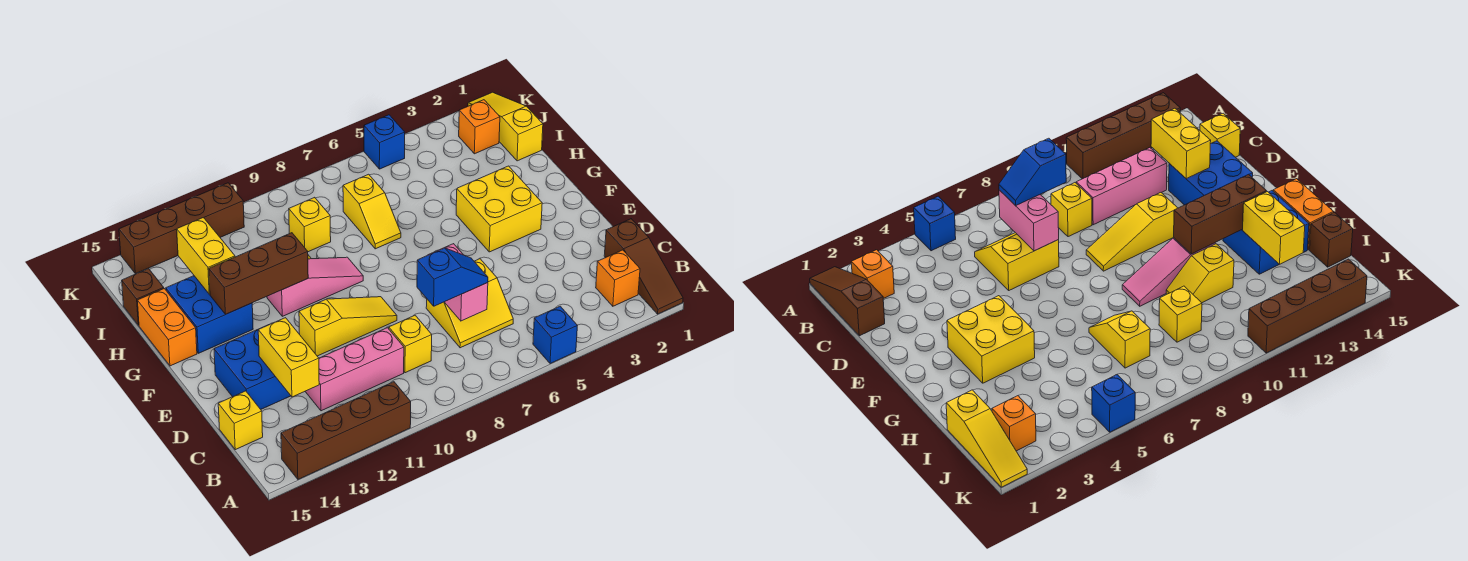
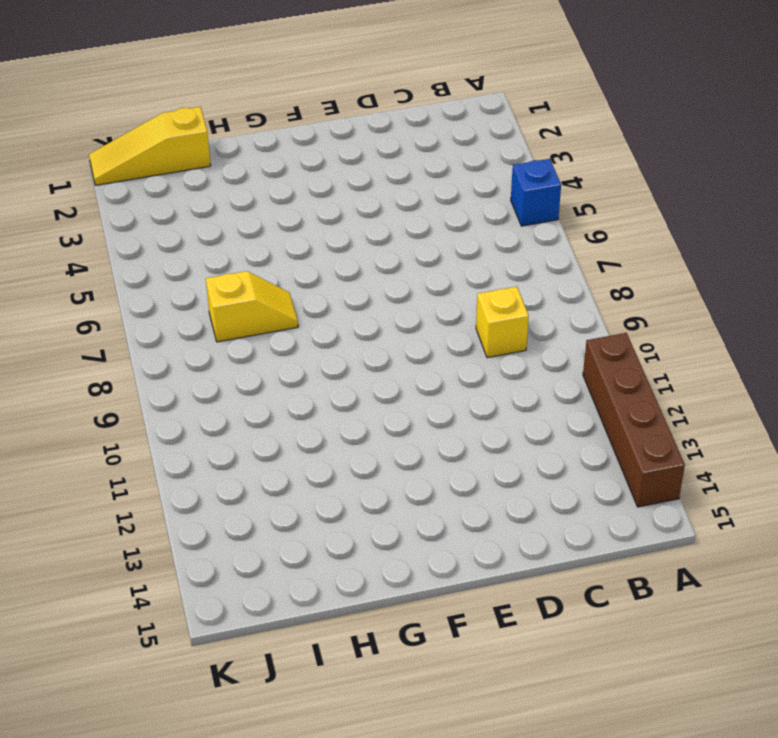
none -> brown 1x3 slope [604,219,683,314]
none -> orange 1x1 brick [596,250,640,306]
none -> yellow 2x2 slope [426,259,513,348]

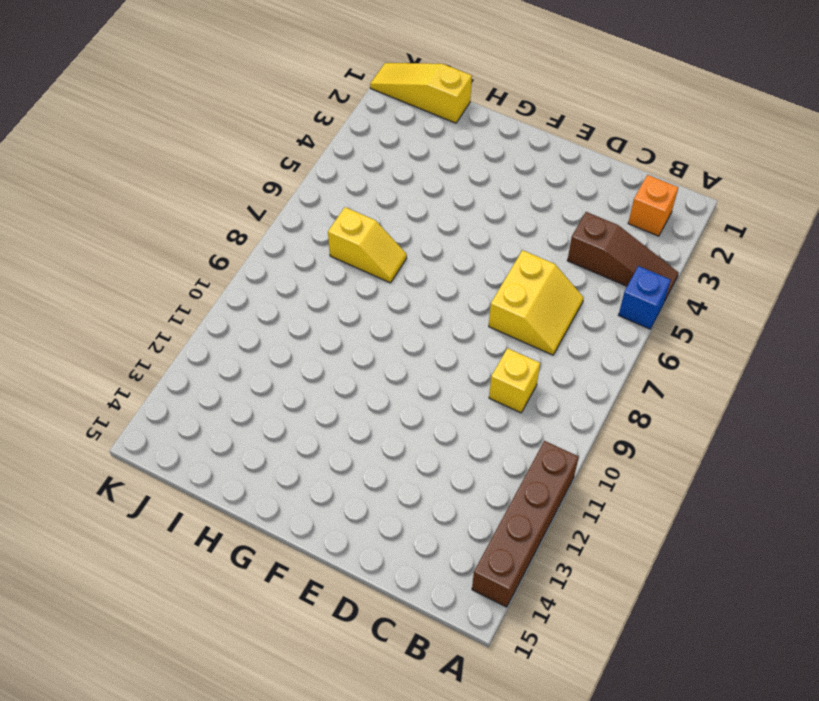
brown 1x3 slope [567,212,679,302] -> brown 1x3 slope moved to [604,219,683,314]
none -> pink 1x3 brick [305,328,404,411]
none -> yellow 1x1 brick [218,391,263,450]
none -> blue 2x2 brick [214,325,291,409]

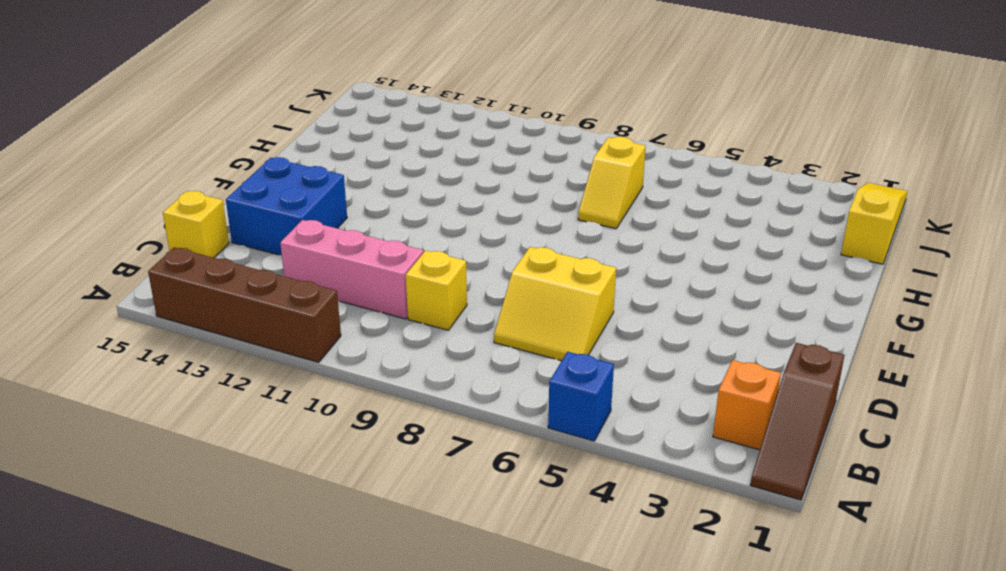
none -> yellow 1x3 slope [299,297,397,356]
none -> yellow 2x2 brick [456,166,542,252]
none -> pink 1x3 slope [267,257,363,316]

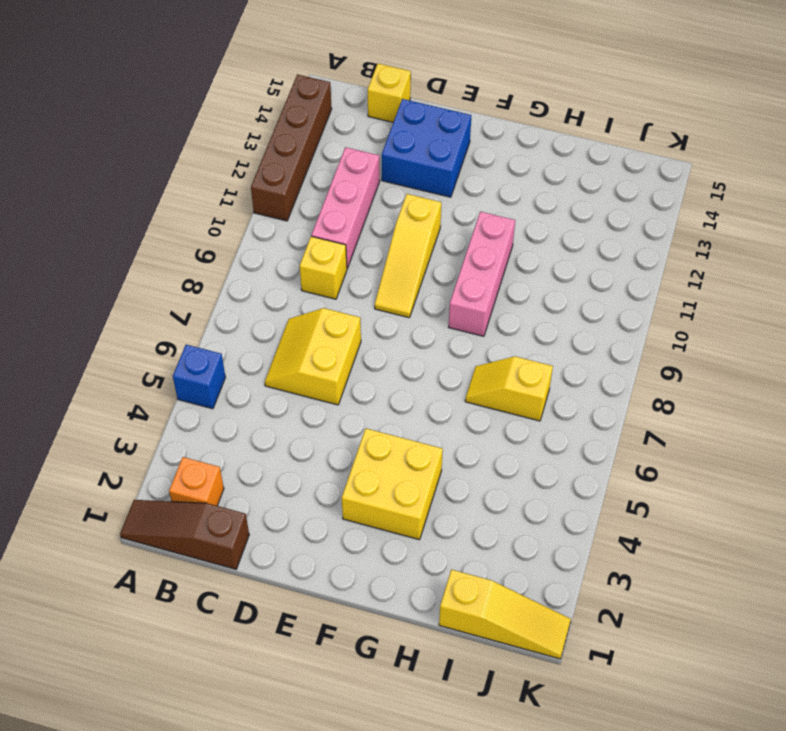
pink 1x3 brick [449,212,515,336] -> pink 1x3 slope [267,257,363,316]
none -> blue 2x2 brick [166,276,253,353]
none -> orange 1x2 brick [137,289,197,366]
none -> yellow 1x2 slope [1166,244,1234,303]

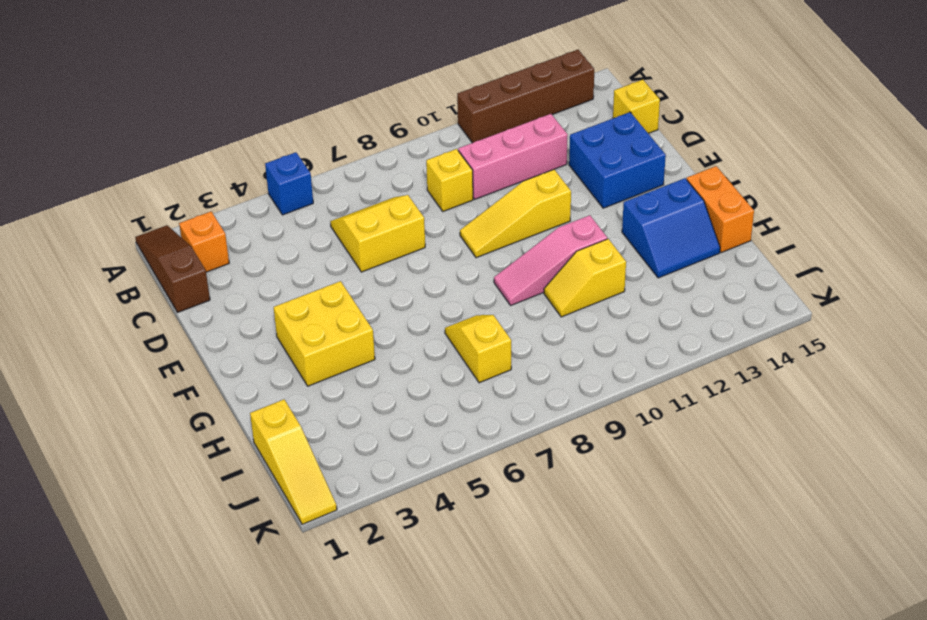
blue 2x2 slope [622,178,720,278] -> blue 2x2 brick [166,276,253,353]
none -> yellow 1x1 brick [289,197,331,252]
none -> brown 1x1 brick [122,269,164,325]
none -> orange 1x1 brick [459,100,500,154]

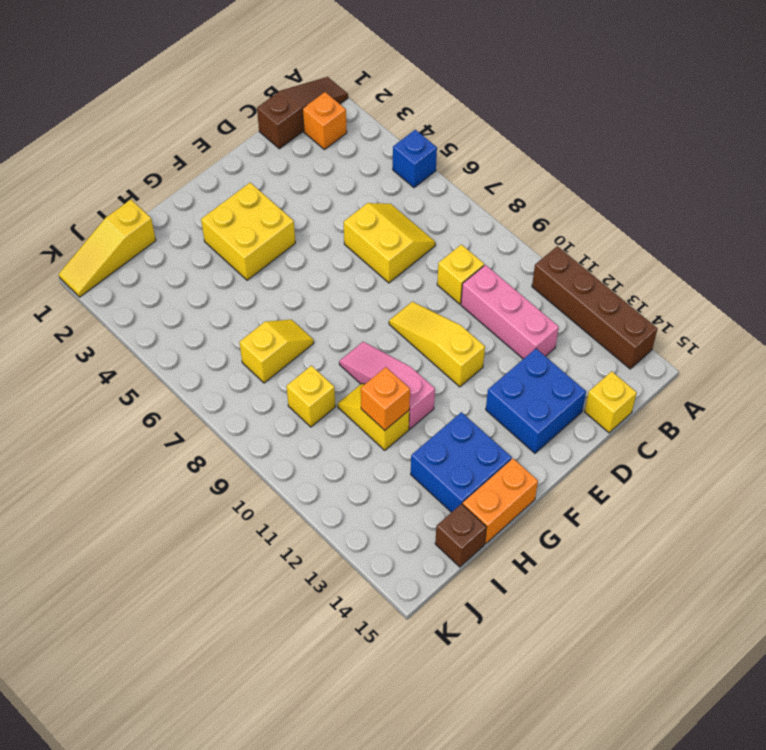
orange 1x1 brick [361,367,410,430] -> orange 1x1 brick moved to [459,100,500,154]
none -> blue 1x1 brick [364,115,405,169]
none -> brown 1x4 brick [119,183,244,274]
none -> pink 1x2 brick [429,244,488,321]

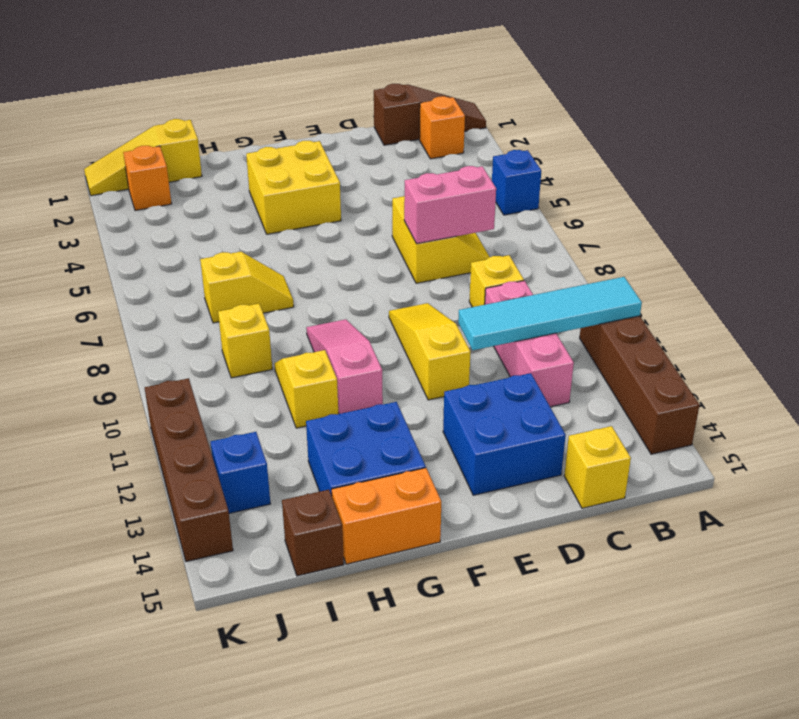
cyan 1x4 tile [458,277,642,350] -> none
blue 1x1 brick [211,432,270,513] -> blue 1x1 brick moved to [364,115,405,169]
none -> yellow 1x2 brick [258,318,319,397]
none -> brown 1x3 brick [209,233,308,314]
none -> yellow 1x2 brick [177,218,235,294]

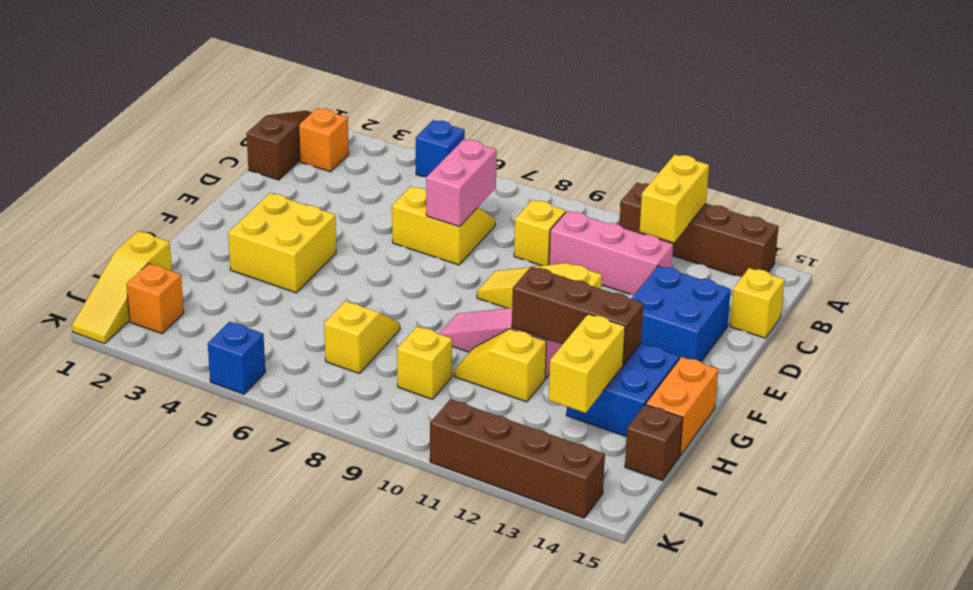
yellow 1x2 brick [640,155,709,243] -> yellow 1x2 brick moved to [258,318,319,397]
none -> blue 1x2 slope [417,248,488,306]

